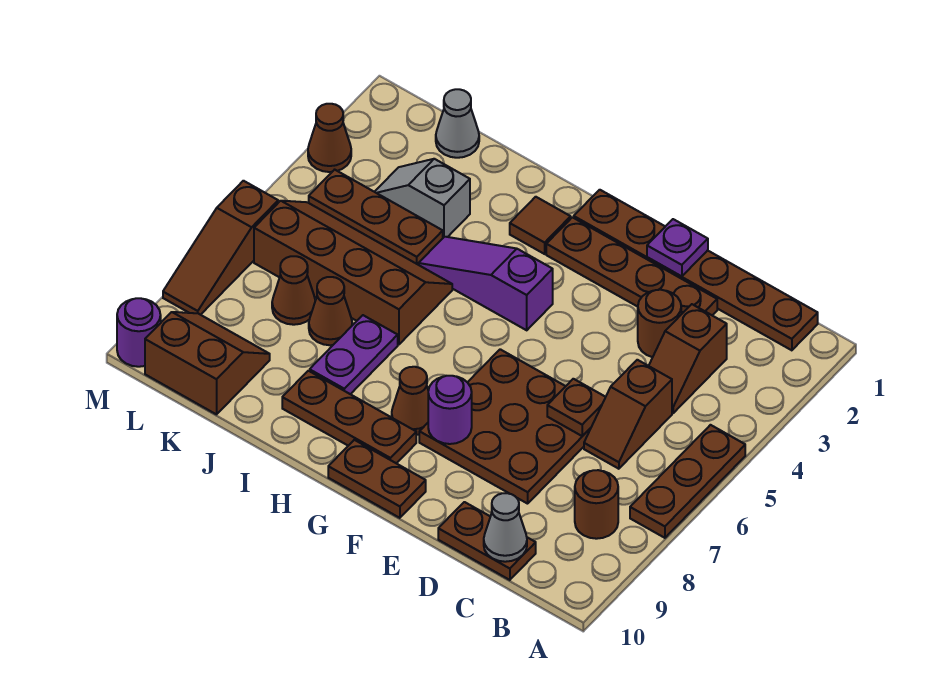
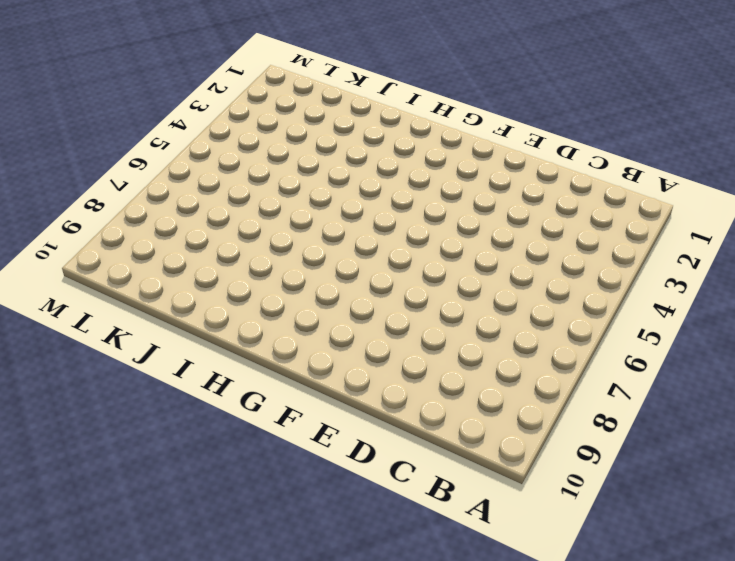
none -> brown 1x3 plate [630,425,745,538]
none -> brown 1x6 plate [574,190,818,350]
none -> brown 1x1 round brick [575,470,618,539]

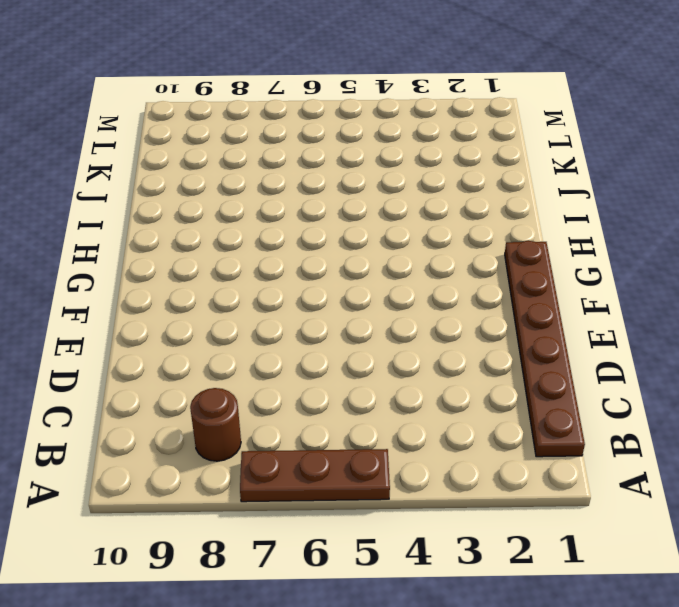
none -> brown 1x2 slope [649,304,727,413]
none -> brown 1x2 slope [584,360,672,469]
none -> brown 1x2 plate [438,502,536,580]

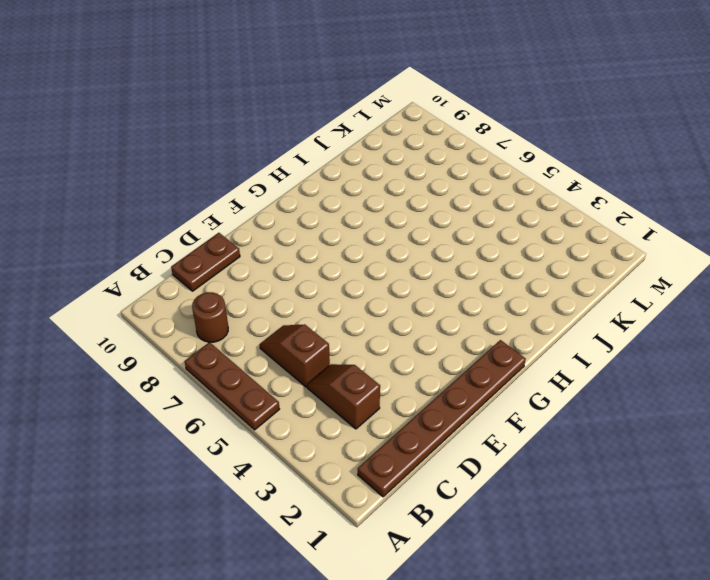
none -> brown 1x4 plate [546,217,717,315]
none -> brown 1x1 round brick [638,290,681,357]
none -> brown 3x3 plate [419,349,591,504]

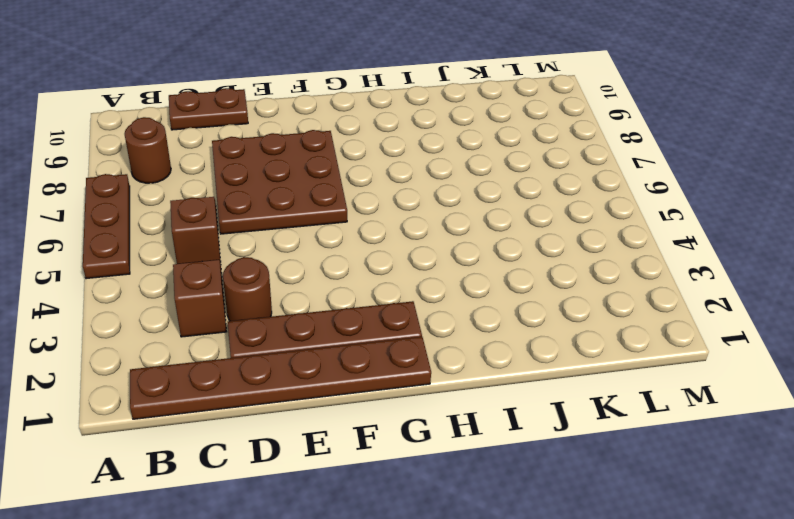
none -> brown 1x2 plate [328,440,426,518]
none -> purple 1x3 slope [419,237,553,330]
none -> brown 1x1 cone [392,367,428,435]

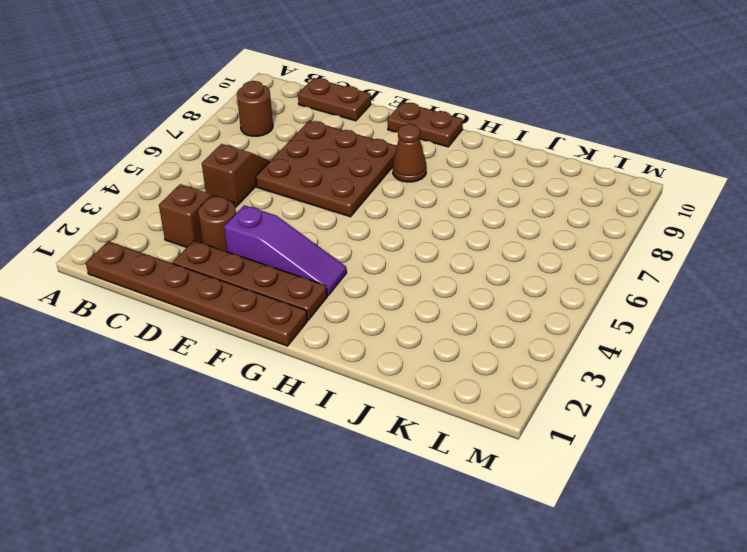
purple 1x3 slope [224,205,347,296] -> purple 1x3 slope moved to [419,237,553,330]
none -> brown 1x3 plate [630,425,745,538]
none -> brown 1x3 plate [282,371,416,463]
none -> brown 1x1 tile [510,197,571,254]

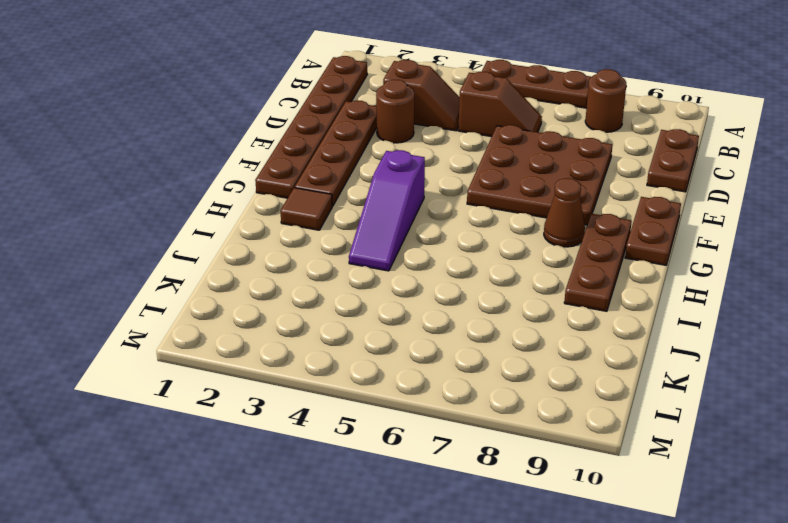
none -> brown 2x4 slope [254,201,452,345]
none -> purple 1x2 plate [310,315,398,394]
none -> grey 1x2 slope [375,159,470,238]

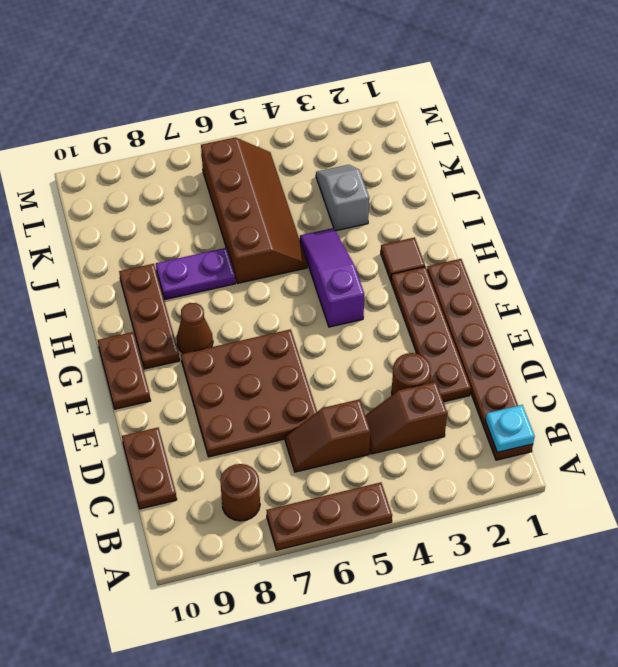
cyan 1x1 plate [486,405,535,452] -> none
none -> brown 1x3 plate [309,170,443,265]
none -> brown 1x1 cone [309,277,352,345]
none -> grey 1x1 cone [436,89,479,158]

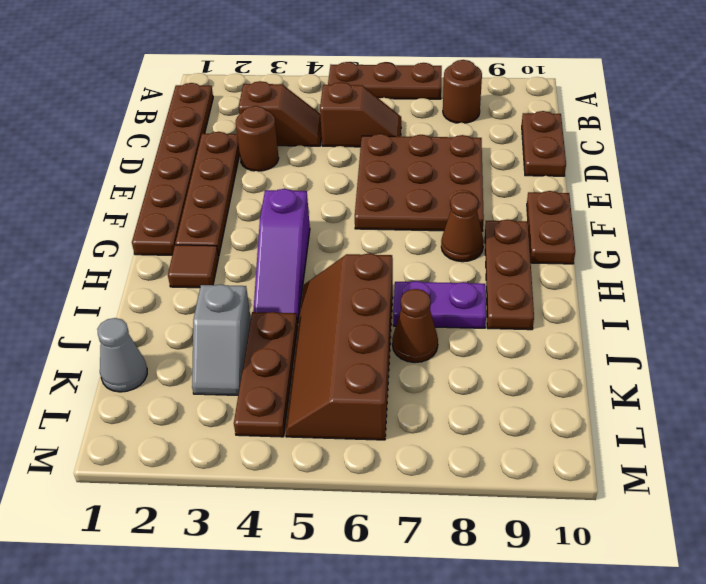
none -> brown 1x1 cone [272,256,315,325]
none -> brown 2x2 slope [145,312,270,414]
none -> brown 1x1 cone [308,104,351,172]

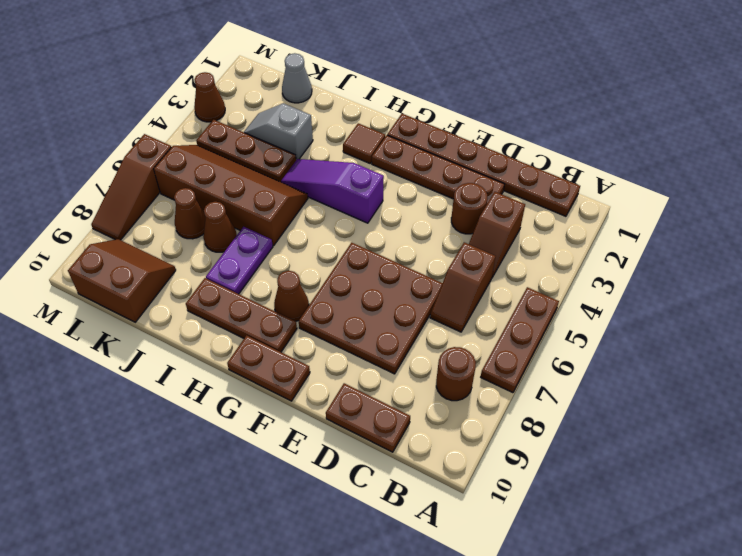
none -> purple 1x1 round brick [117,298,161,367]
none -> grey 1x1 cone [484,493,527,562]
none -> brown 1x1 plate [547,379,605,436]

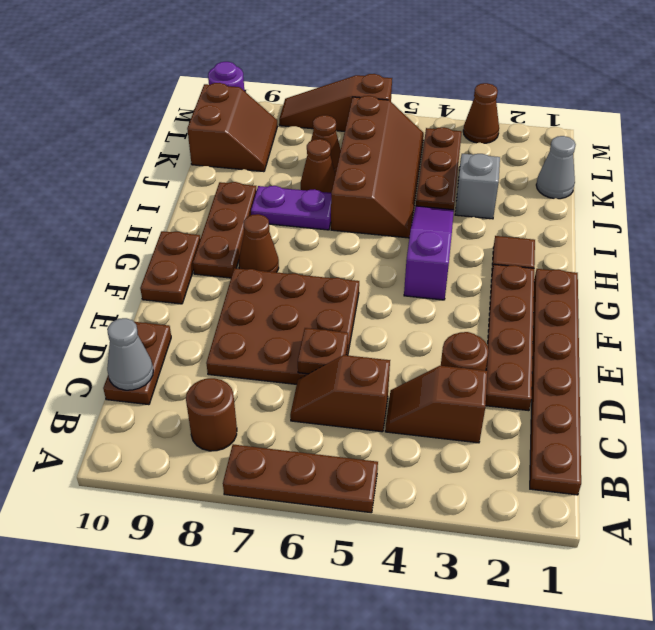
none -> purple 1x1 plate [647,219,708,277]
none -> purple 1x1 round brick [428,376,472,444]

